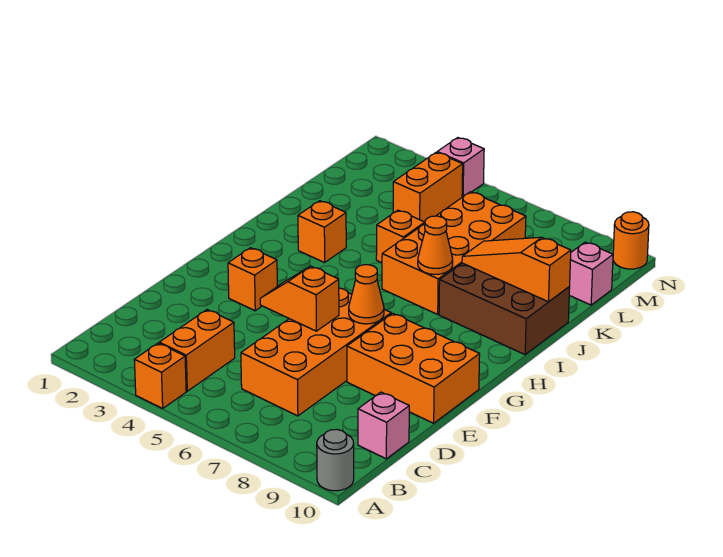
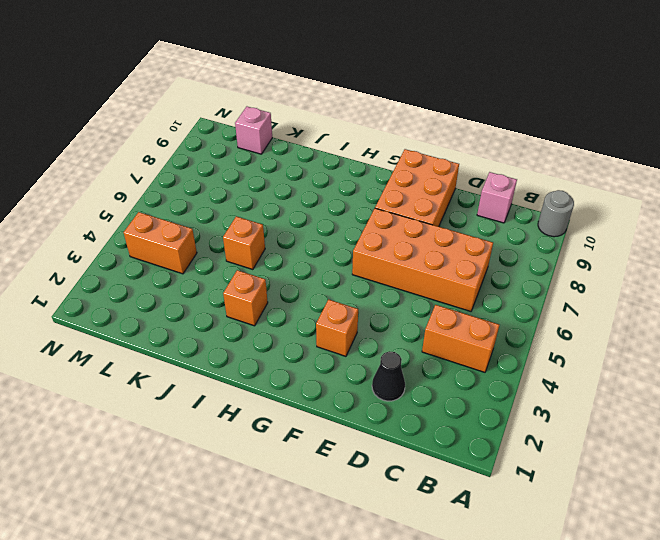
black 1x1 cone [372,351,405,401] -> none
none -> orange 1x1 brick [134,343,186,408]
none -> orange 2x4 brick [382,192,526,314]
none -> brown 2x3 brick [439,263,570,354]

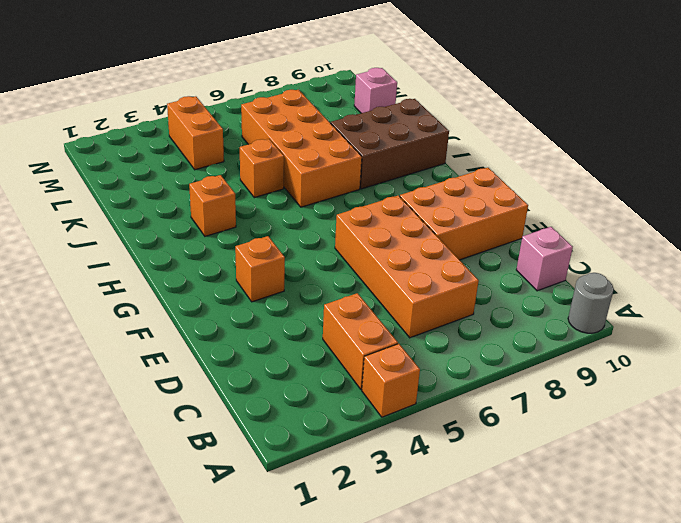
none -> pink 1x1 brick [437,138,484,197]
none -> orange 1x1 round brick [613,212,649,269]
none -> orange 1x2 slope [260,266,339,331]

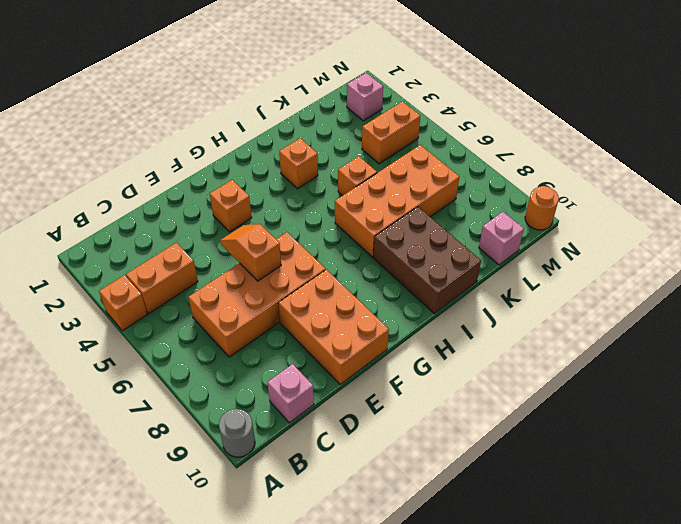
pink 1x1 brick [347,73,383,121] -> pink 1x1 brick moved to [437,138,484,197]
none -> orange 1x1 cone [349,265,384,324]
none -> orange 1x1 cone [418,216,453,275]
none -> orange 1x3 slope [462,237,571,302]

